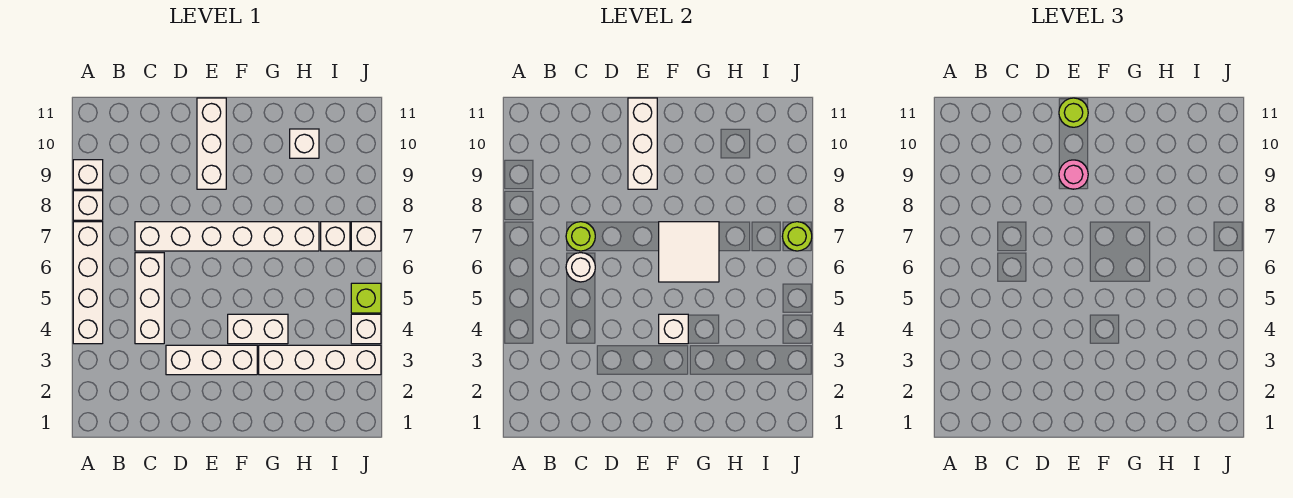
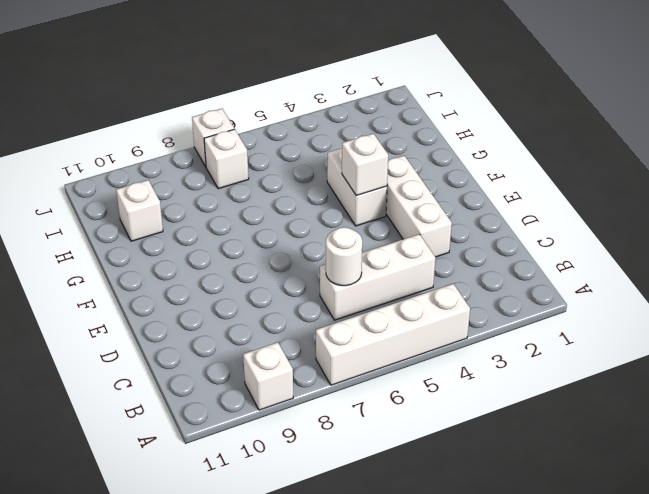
none -> white 1x1 brick [73,191,103,220]
none -> white 1x6 brick [135,222,319,251]
none -> white 1x3 brick [197,98,226,189]

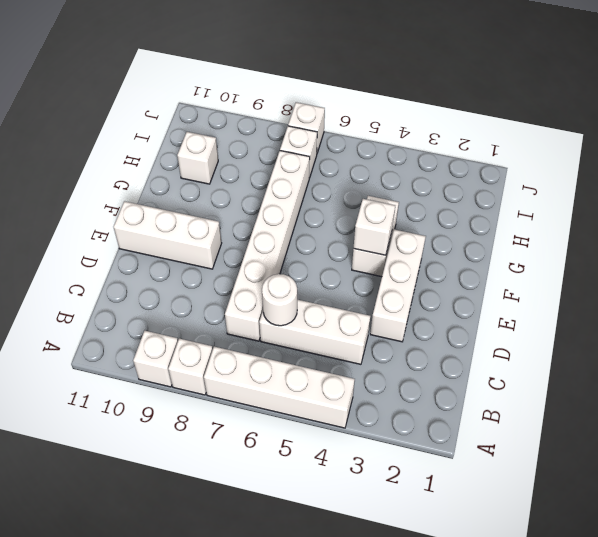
none -> white 1x4 brick [259,345,381,375]
none -> white 1x1 brick [351,314,381,344]
none -> lime 1x1 brick [351,283,381,313]

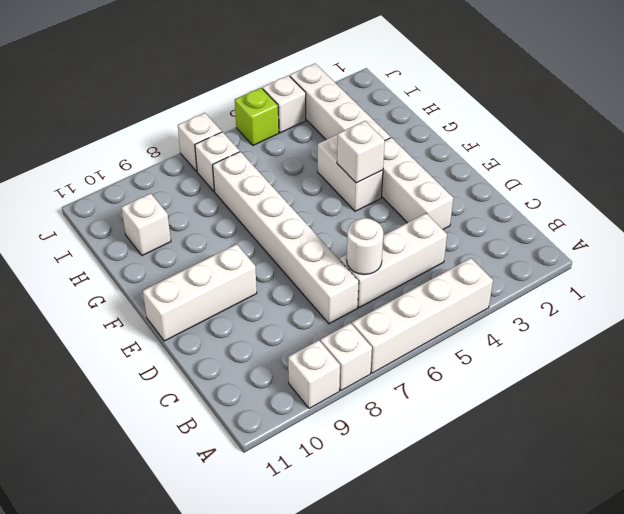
none -> lime 1x1 round brick [566,222,595,251]
none -> white 1x3 brick [628,98,657,189]
none -> white 2x2 tile [659,222,719,282]

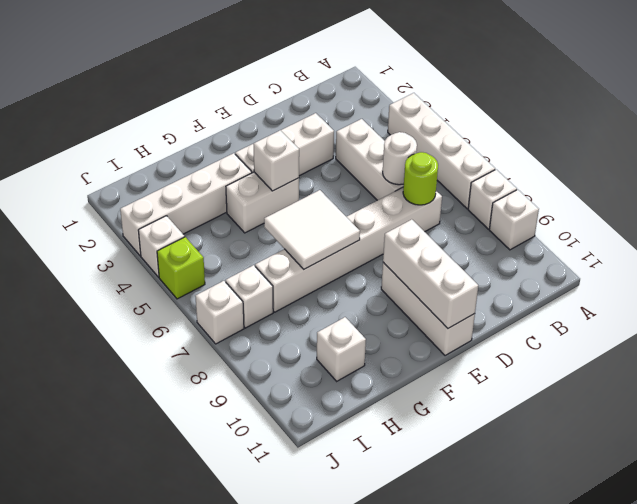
none -> lime 1x1 round brick [782,222,812,251]
none -> pink 1x1 round brick [1059,160,1088,189]
none -> lime 1x1 round brick [1059,98,1088,127]

